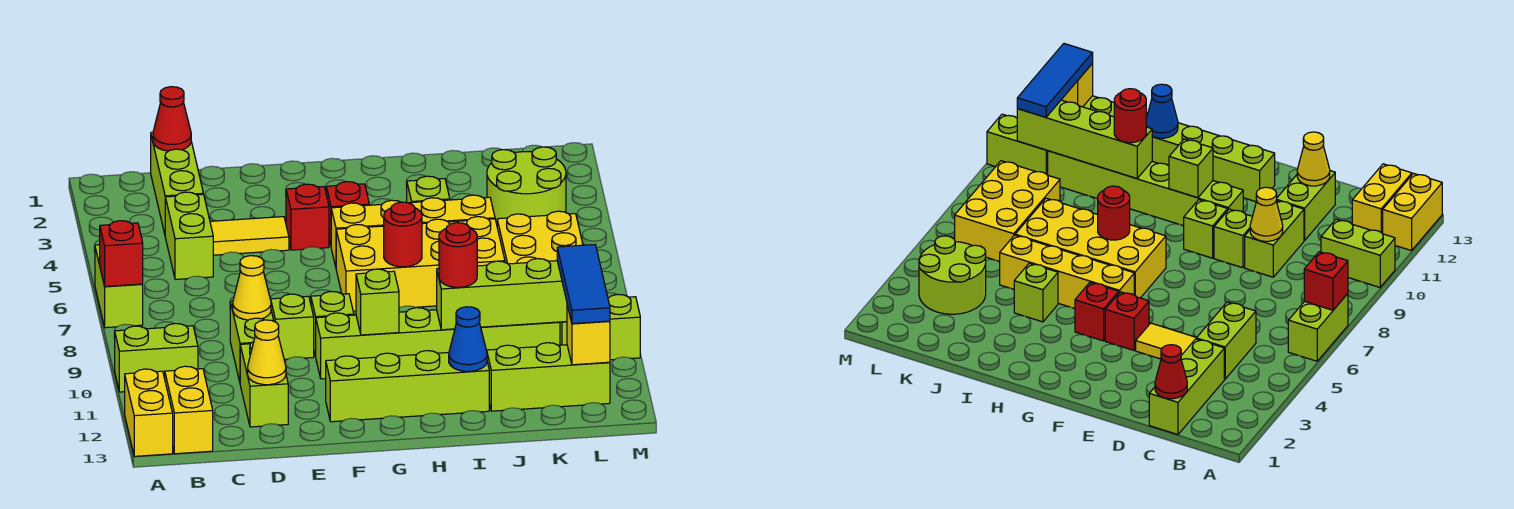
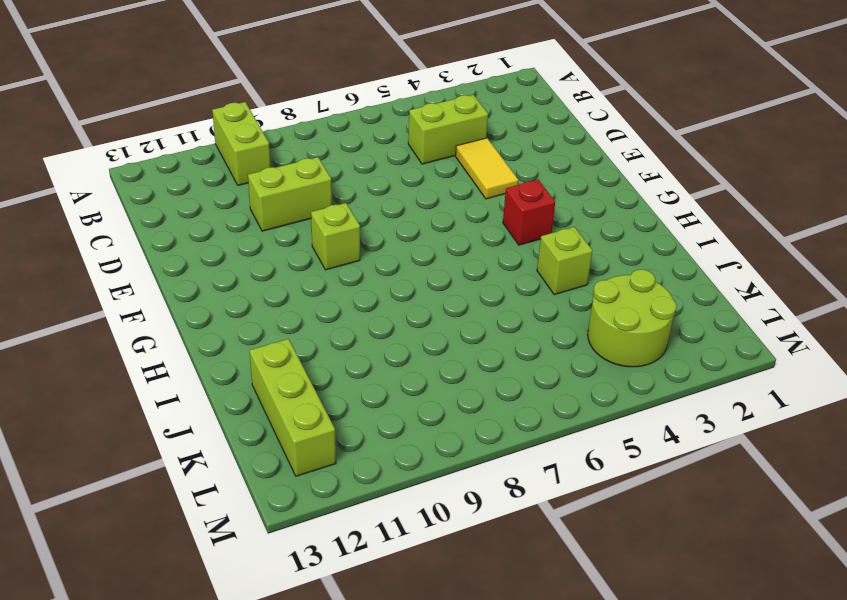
none -> lime 1x2 brick [95,245,143,328]
none -> yellow 1x2 brick [125,369,173,456]
none -> yellow 1x2 brick [165,366,213,454]
none -> lime 1x3 brick [151,132,203,234]

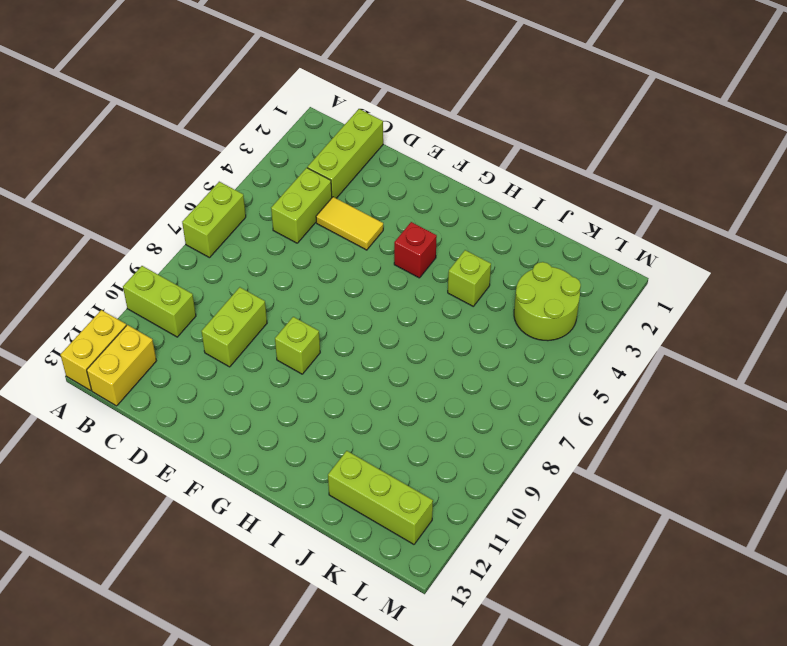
none -> lime 1x2 brick [240,342,288,427]
none -> lime 1x1 brick [271,294,314,359]
none -> red 1x1 brick [286,184,329,250]
none -> lime 1x6 brick [316,308,560,379]

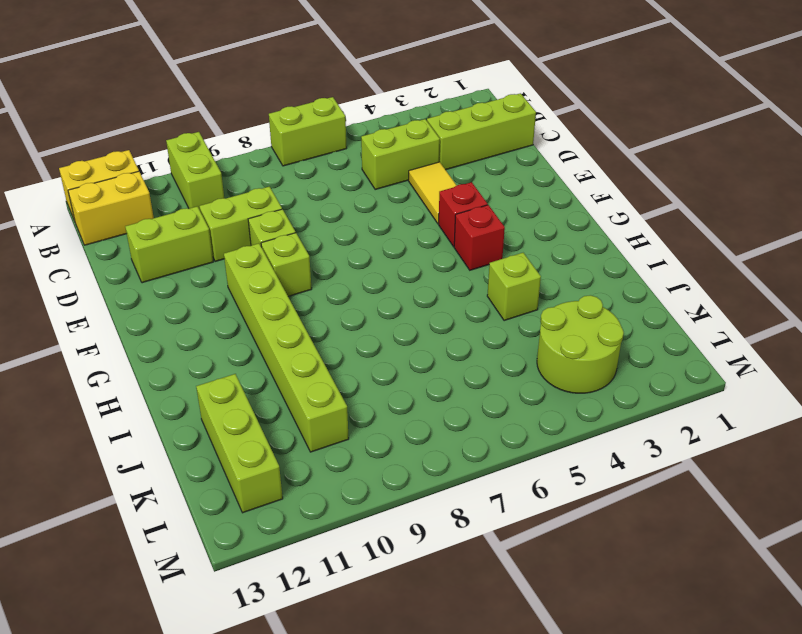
none -> lime 1x4 brick [326,351,489,422]
none -> yellow 1x4 brick [331,195,495,267]
none -> yellow 2x4 brick [336,217,505,311]
none -> yellow 2x3 brick [497,211,583,264]

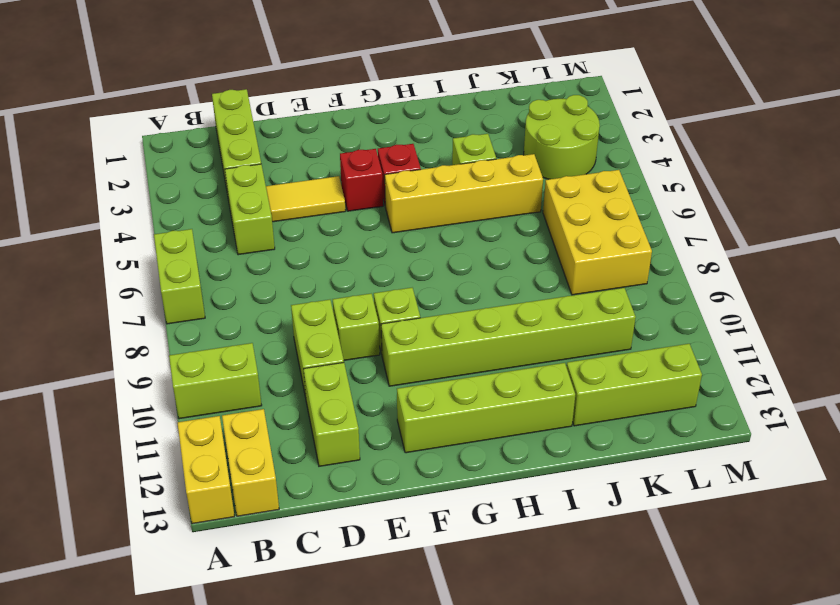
none -> yellow 2x4 brick [336,217,505,311]
none -> lime 1x2 brick [560,294,640,360]
none -> red 1x1 brick [100,221,143,286]
none -> red 1x1 cone [153,87,191,151]

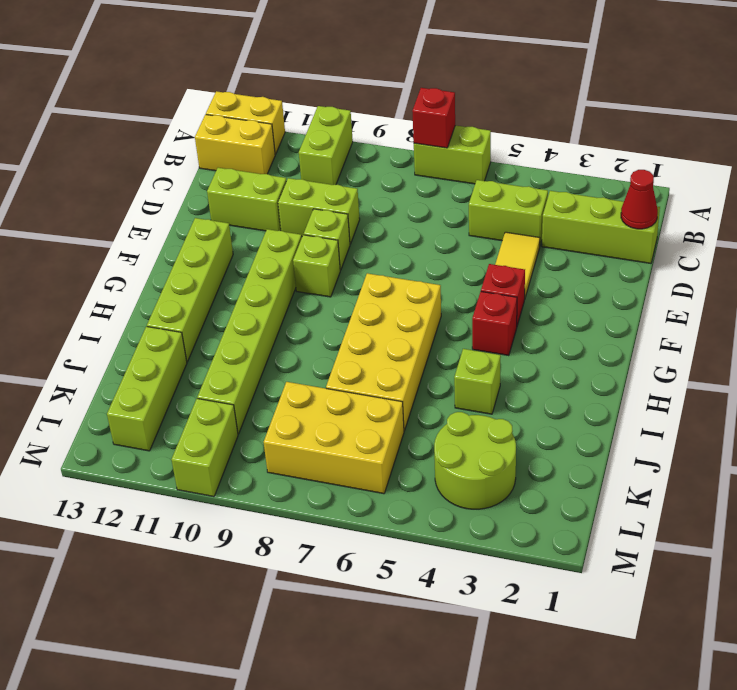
none -> yellow 1x4 brick [331,195,495,267]
none -> yellow 1x1 cone [233,256,271,320]
none -> yellow 1x1 cone [248,320,286,385]
none -> lime 1x1 brick [356,269,399,335]

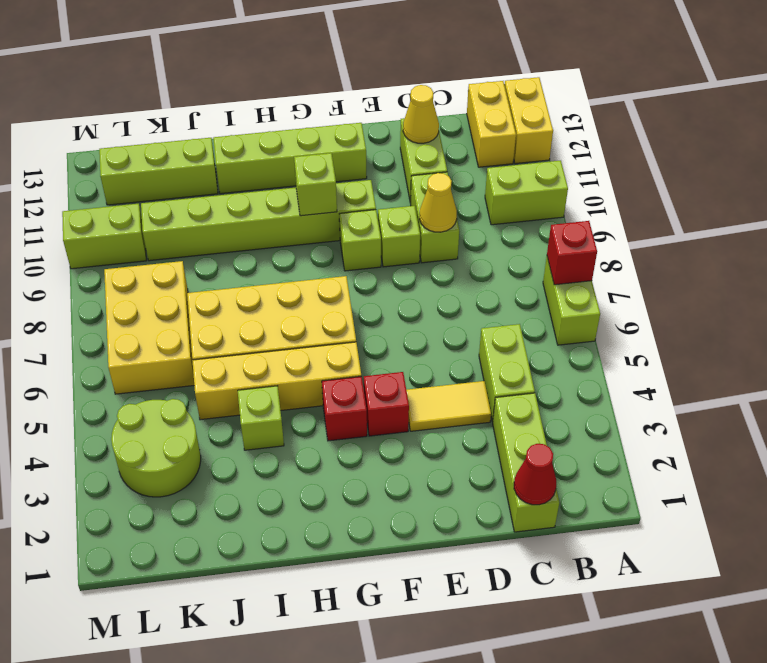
none -> red 1x1 round brick [384,202,422,267]
none -> lime 1x4 brick [436,259,567,330]
none -> blue 1x1 cone [449,307,487,371]
none -> yellow 1x1 brick [567,305,610,365]

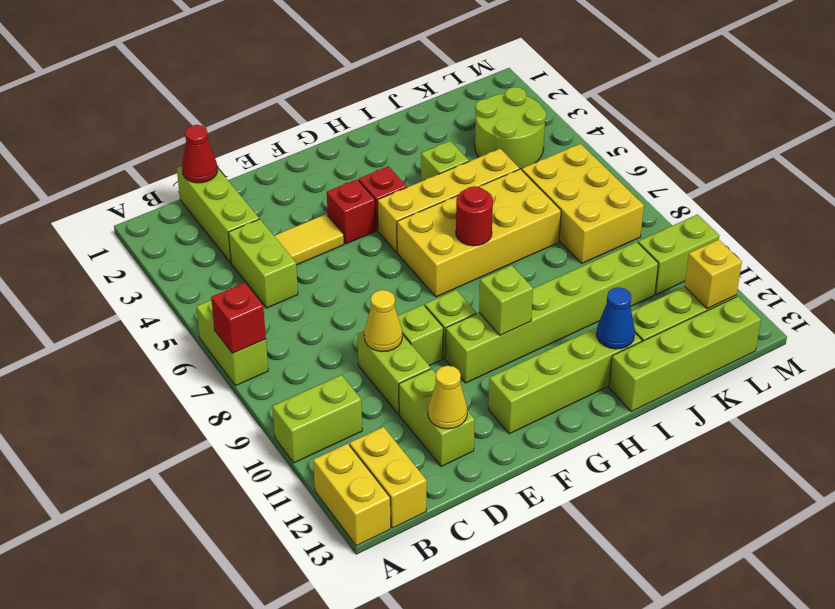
lime 1x4 brick [609,296,761,411] -> lime 1x4 brick moved to [436,259,567,330]
none -> red 1x1 round brick [439,223,477,287]
none -> blue 1x3 tile [557,245,610,324]

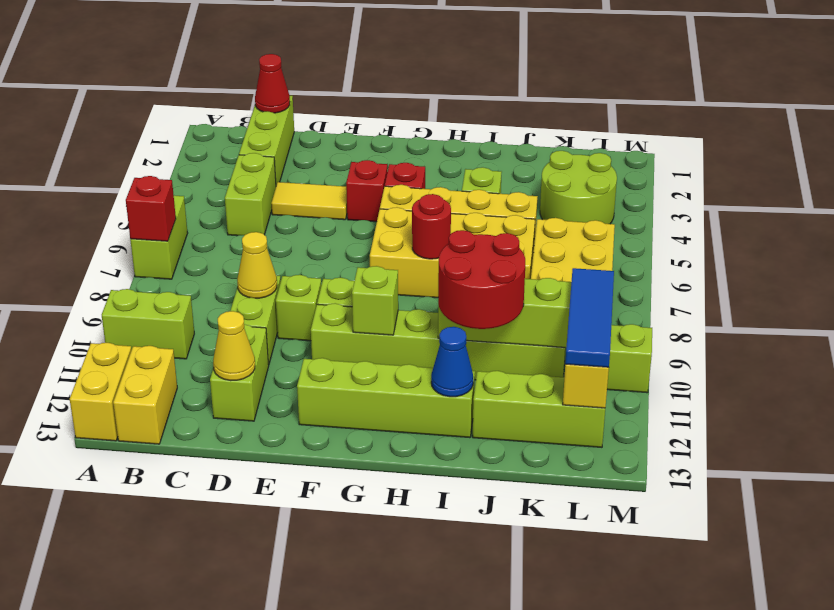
red 2x2 round brick [438,230,525,329] -> red 1x1 round brick [439,223,477,287]

